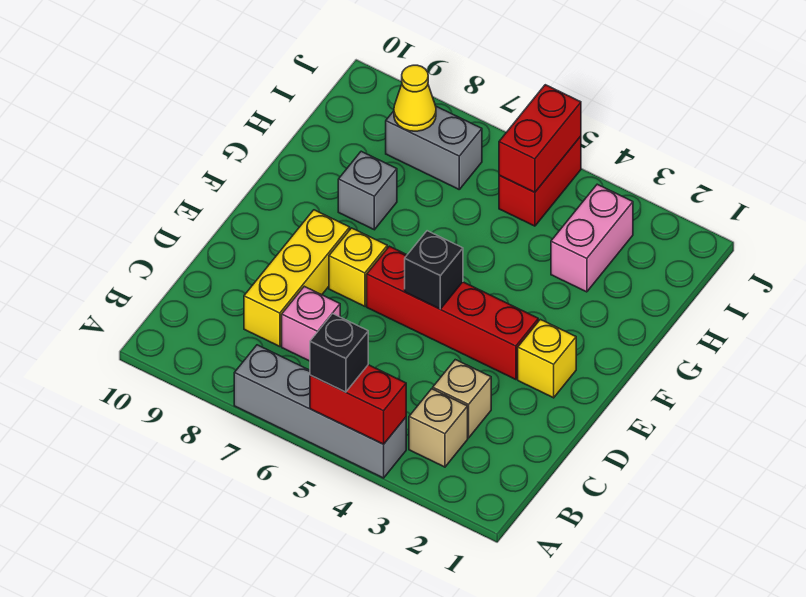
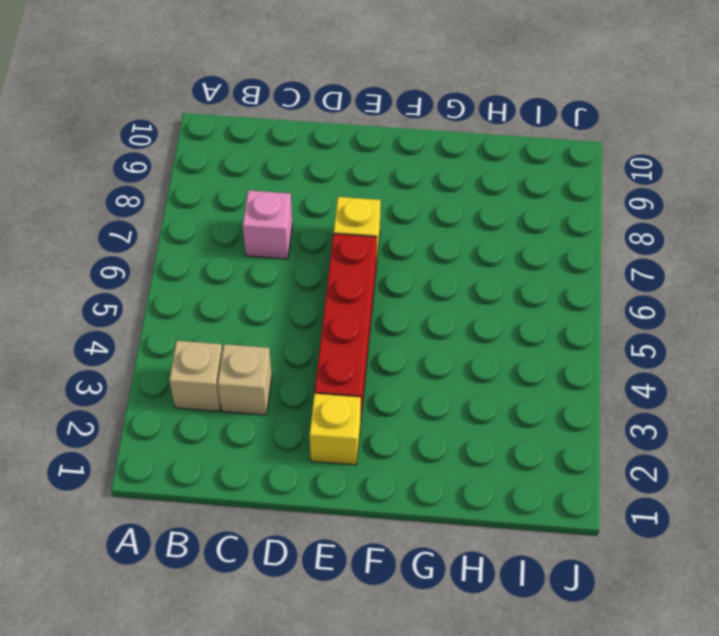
none -> grey 1x4 brick [234,345,406,478]
none -> yellow 1x3 brick [244,210,350,347]
none -> grey 1x1 brick [338,151,397,230]

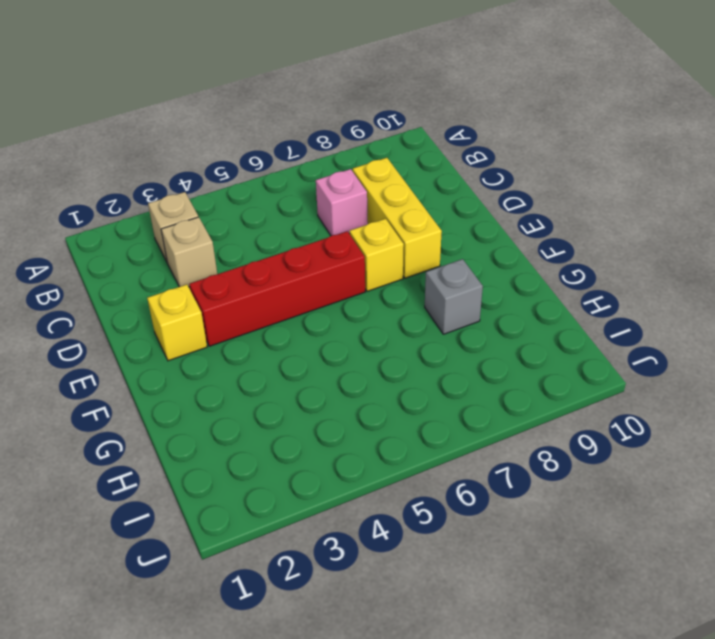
none -> grey 1x4 brick [234,345,406,478]
none -> pink 1x2 brick [551,184,633,292]
none -> red 1x2 brick [499,136,581,226]

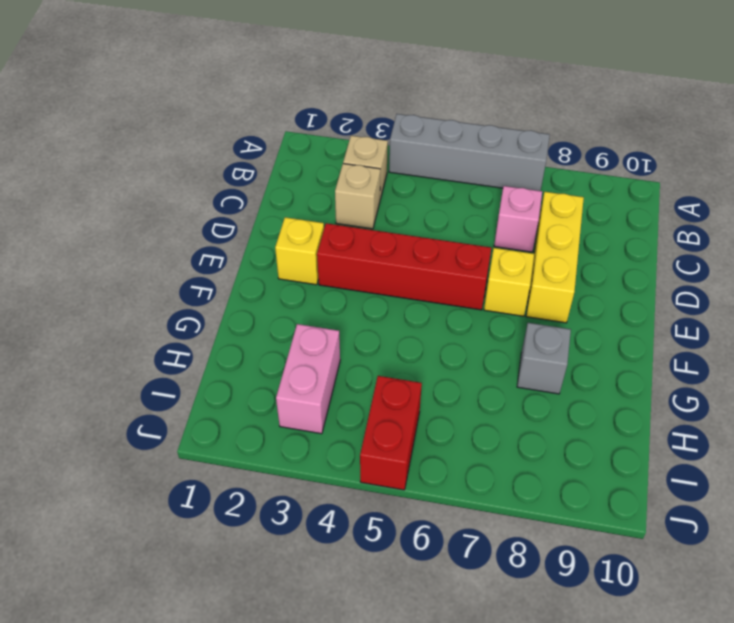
none -> grey 1x2 brick [386,106,482,189]
none -> red 1x2 brick [310,365,406,444]
none -> black 1x1 brick [405,231,463,309]

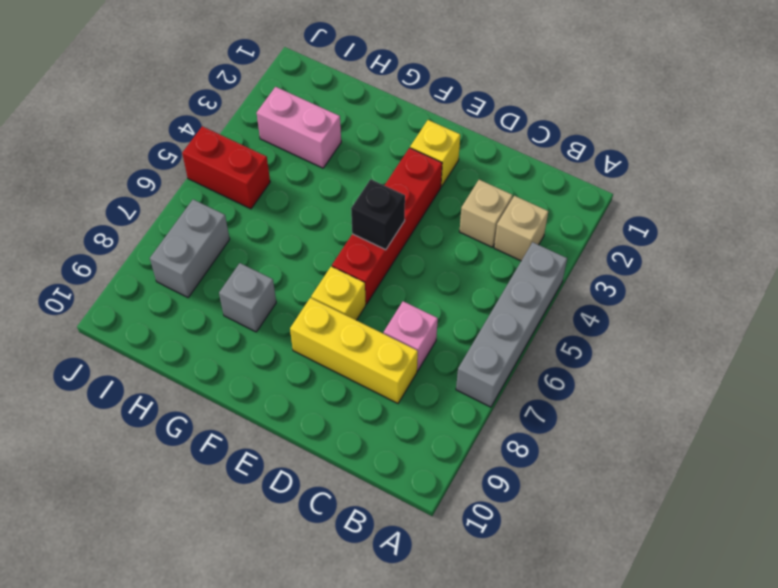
none -> red 1x2 brick [310,365,406,444]
none -> red 1x2 brick [499,85,581,192]
none -> yellow 1x1 cone [394,65,436,131]

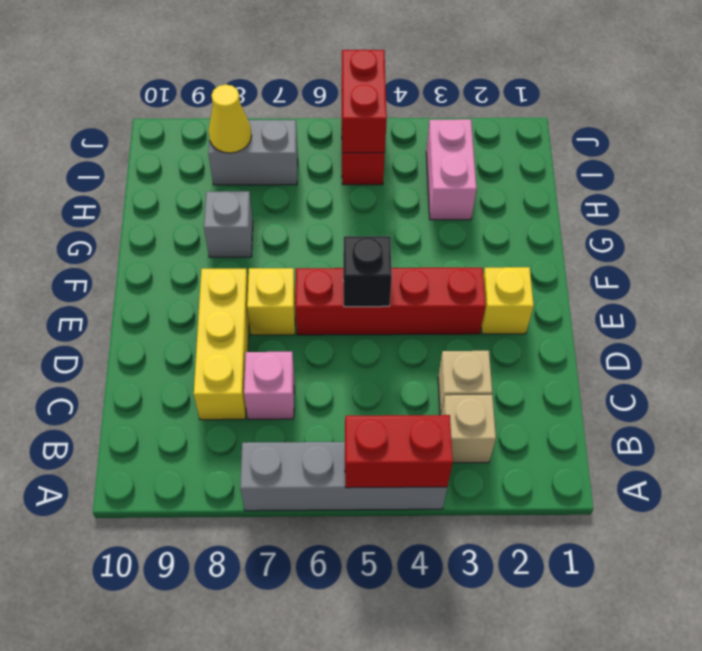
none -> black 1x1 brick [310,314,368,392]

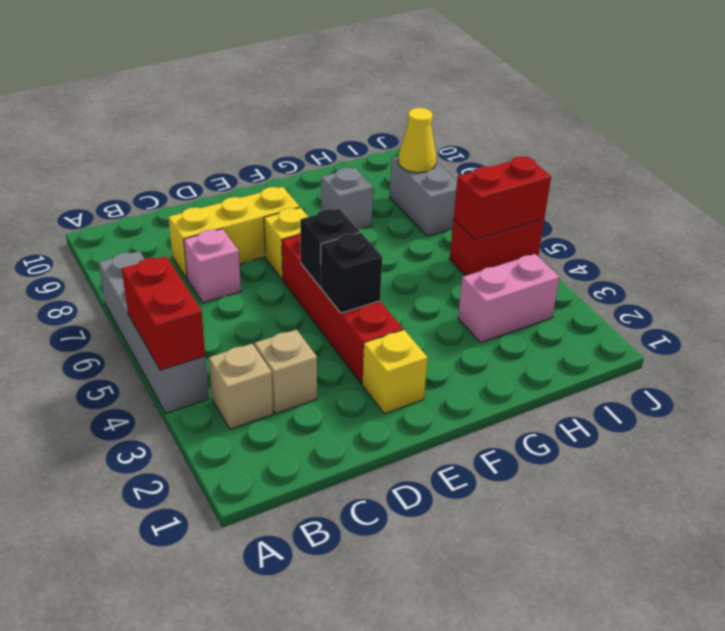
black 1x1 brick [321,232,382,313] -> black 1x1 brick moved to [310,314,368,392]

